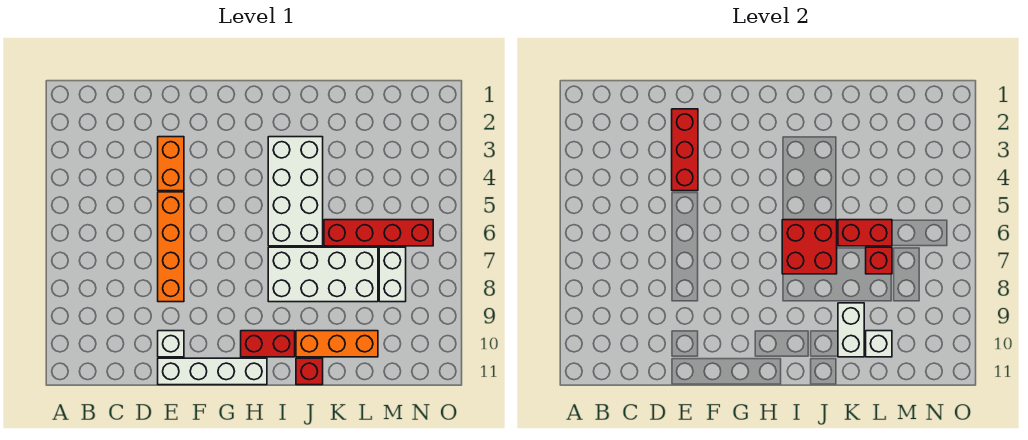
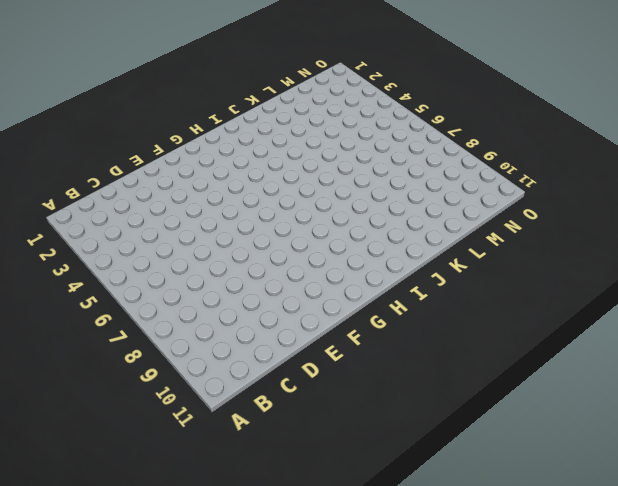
none -> orange 1x2 brick [158,137,184,191]
none -> orange 1x4 brick [158,192,184,302]
none -> white 1x1 brick [158,331,184,357]

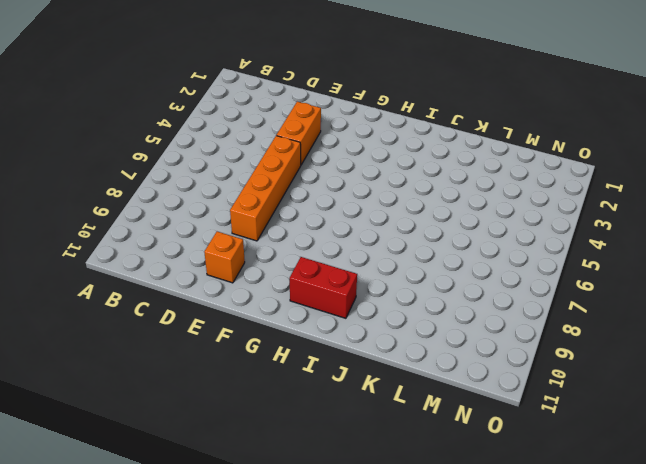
orange 1x1 brick [204,231,245,283] -> white 1x1 brick [158,331,184,357]
none -> white 1x4 brick [158,358,267,385]
none -> white 2x4 brick [268,137,323,246]
none -> white 2x4 brick [268,247,378,302]

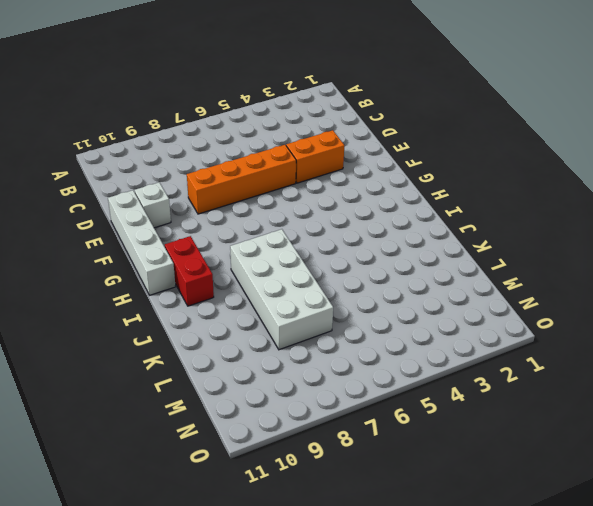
none -> white 2x4 brick [268,137,323,246]
none -> orange 1x3 brick [296,331,378,357]
none -> red 1x1 brick [296,358,323,385]

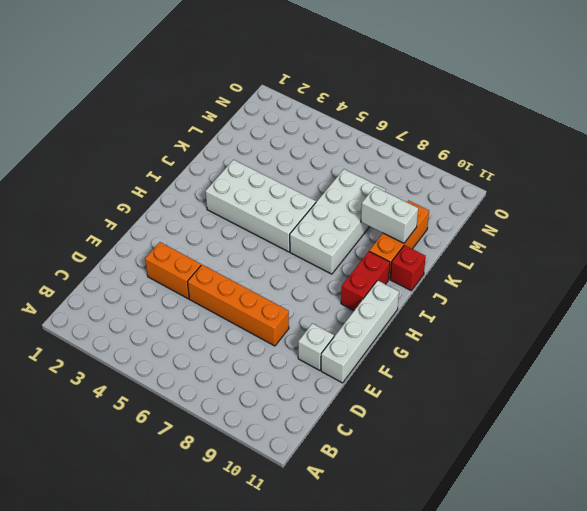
none -> red 1x4 brick [324,220,433,246]
none -> white 1x2 brick [379,247,406,302]
none -> red 1x3 brick [672,109,698,191]

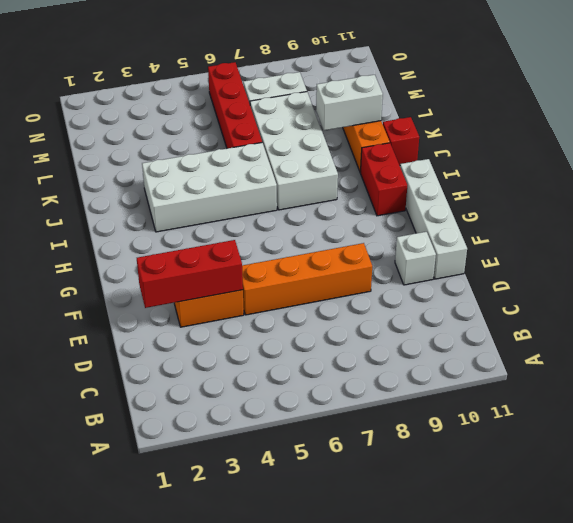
none -> red 2x2 brick [782,220,837,274]
none -> red 1x2 brick [838,220,892,246]
none -> red 1x1 brick [866,247,892,274]

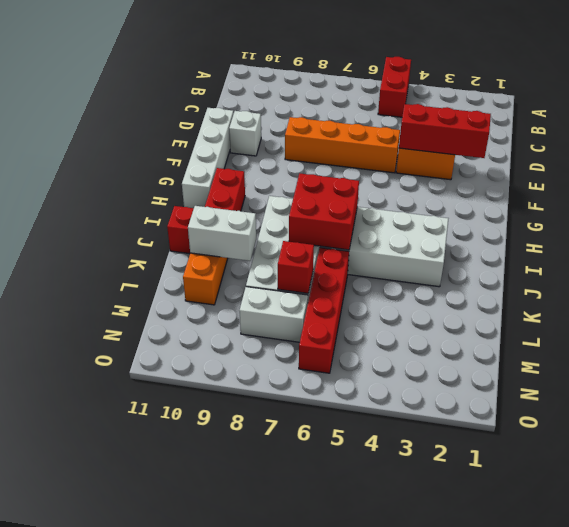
red 1x2 brick [378,57,411,117] -> red 1x2 brick moved to [838,220,892,246]
none -> white 1x1 brick [866,331,892,357]

